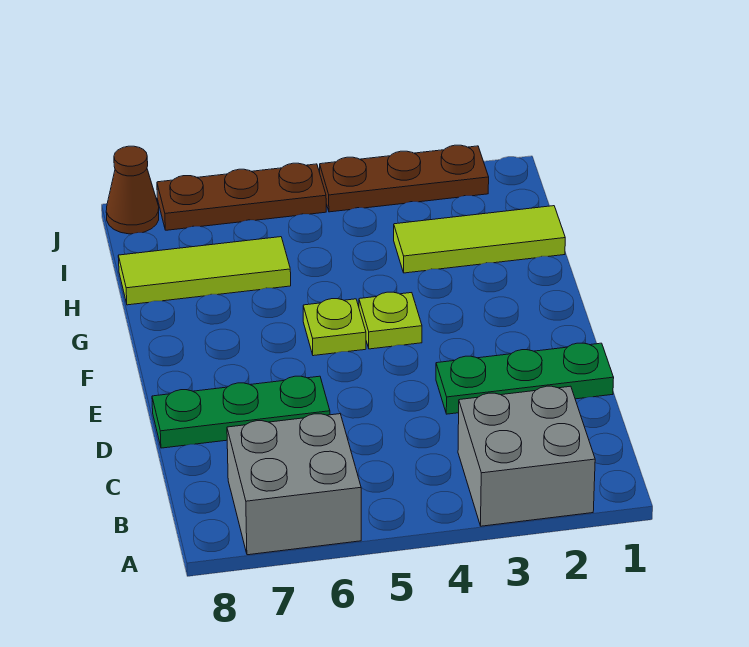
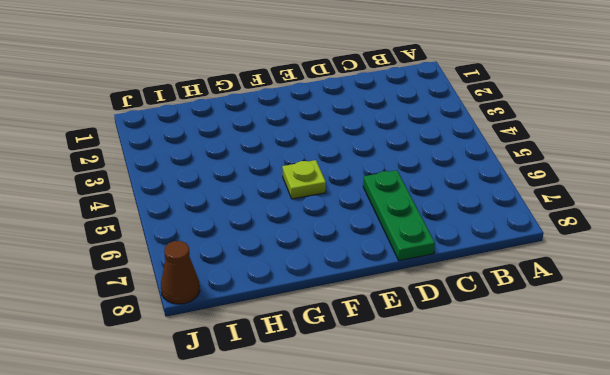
none -> grey 2x2 brick [458,386,595,526]
none -> grey 2x2 brick [227,414,361,555]

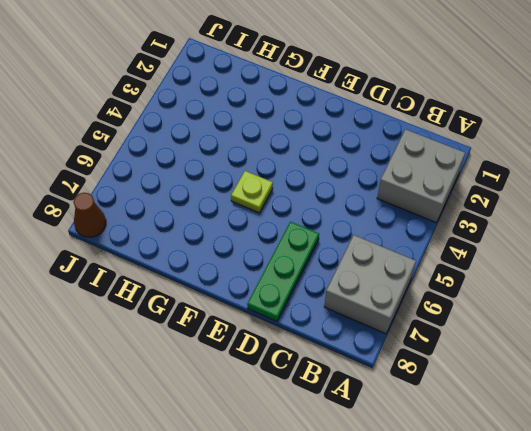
none -> green 1x3 plate [436,343,614,414]
none -> lime 1x1 plate [359,292,422,349]

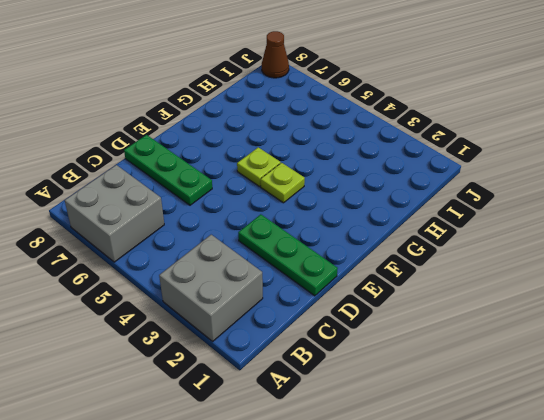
none -> lime 1x3 tile [394,206,565,273]
none -> lime 1x3 tile [118,237,291,305]

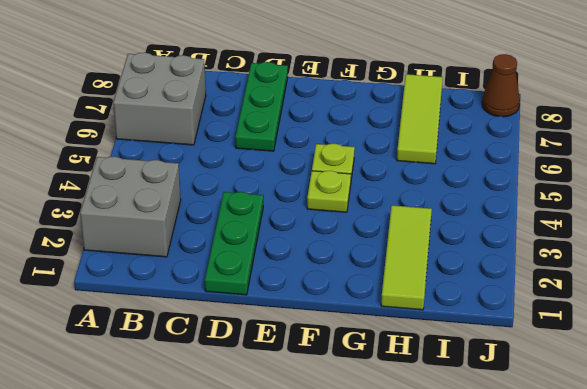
none -> brown 1x3 plate [320,145,489,212]
none -> brown 1x3 plate [157,163,326,230]

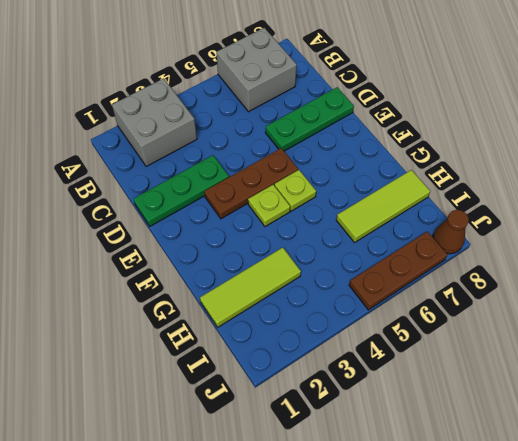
brown 1x3 plate [204,148,298,219] -> brown 1x3 plate moved to [320,145,489,212]

